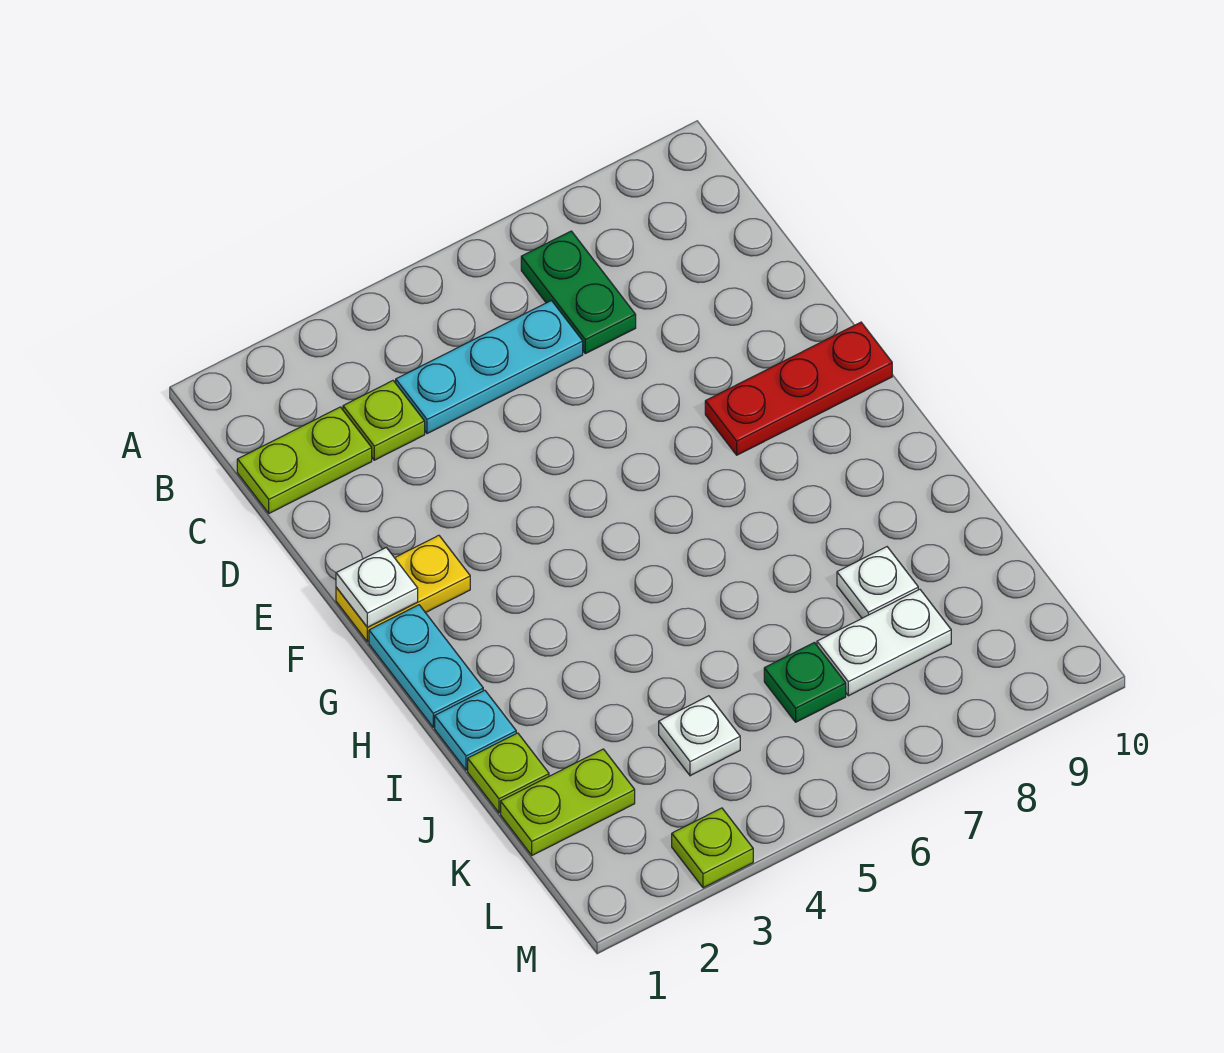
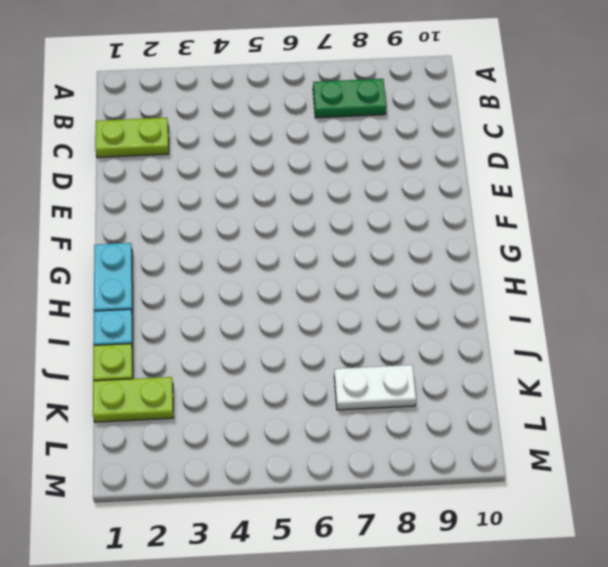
green 1x2 plate [313,79,386,118] -> green 1x2 plate turned to [521,231,636,354]
none -> lime 1x1 plate [343,381,425,460]
none -> cyan 1x3 plate [396,301,583,434]
none -> yellow 1x2 plate [336,535,470,642]

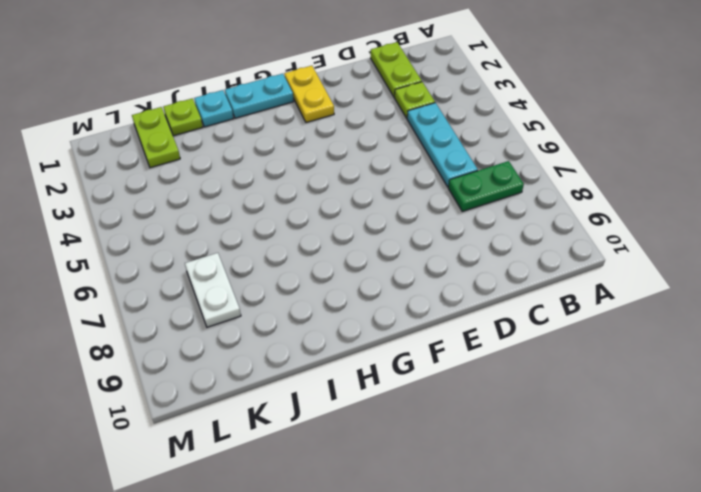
none -> red 1x3 plate [705,322,892,455]
none -> white 1x1 plate [837,547,918,618]
none -> white 1x1 plate [659,696,740,776]

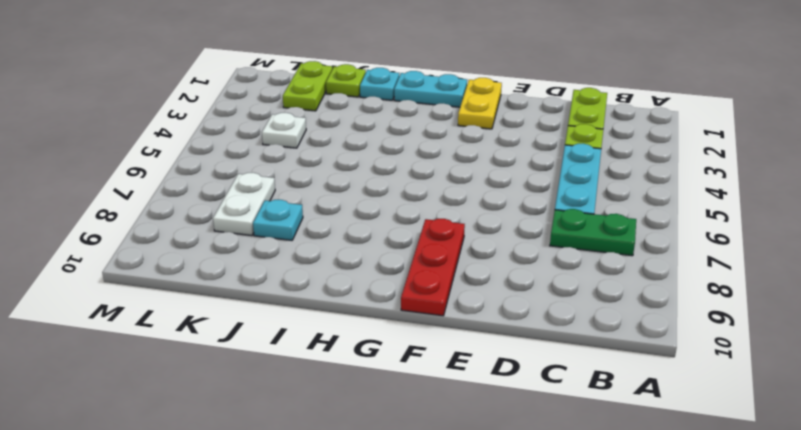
cyan 1x1 plate [253,200,303,240] -> white 1x1 plate [837,547,918,618]
none -> green 1x1 plate [764,643,846,722]
none -> lime 1x1 plate [672,808,753,888]
none -> white 1x1 plate [336,548,418,627]

